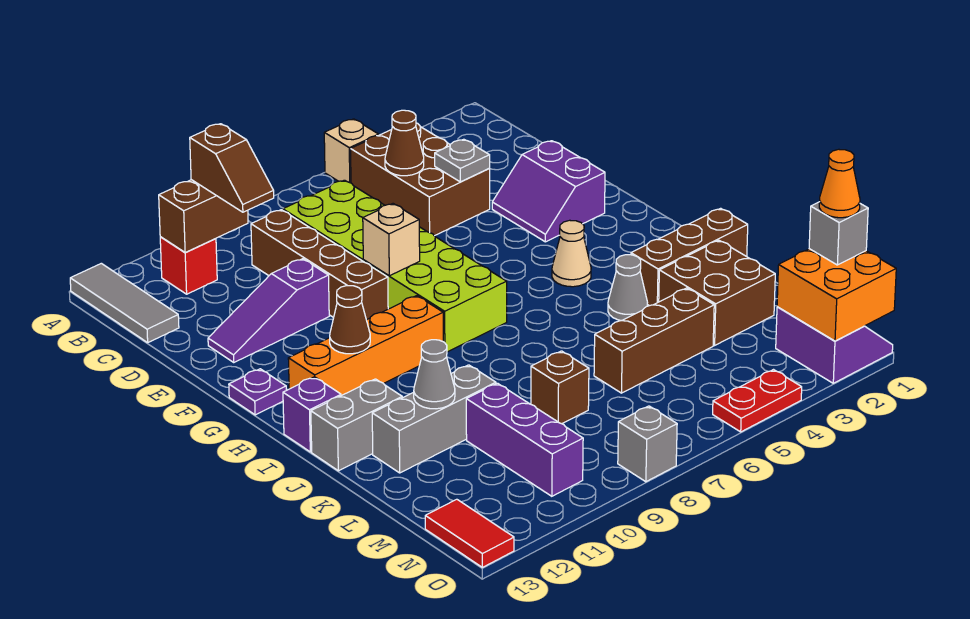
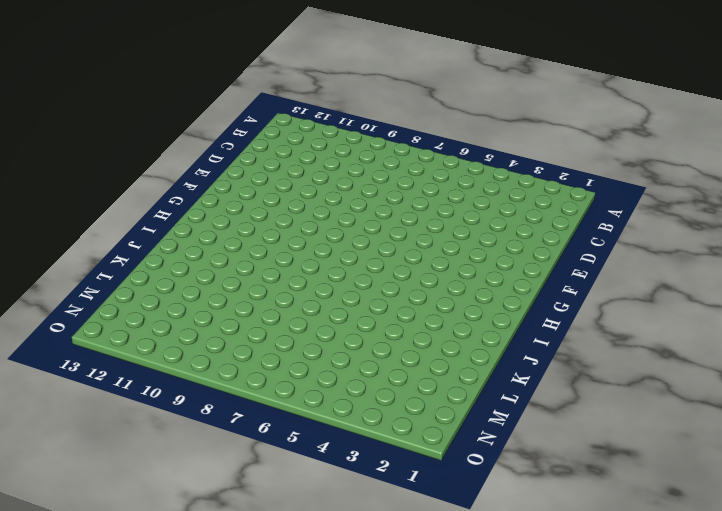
none -> tan 1x1 brick [324,119,379,183]
none -> grey 1x3 tile [70,263,179,343]
none -> brown 2x3 brick [351,123,490,236]
none -> red 1x1 brick [160,237,217,294]

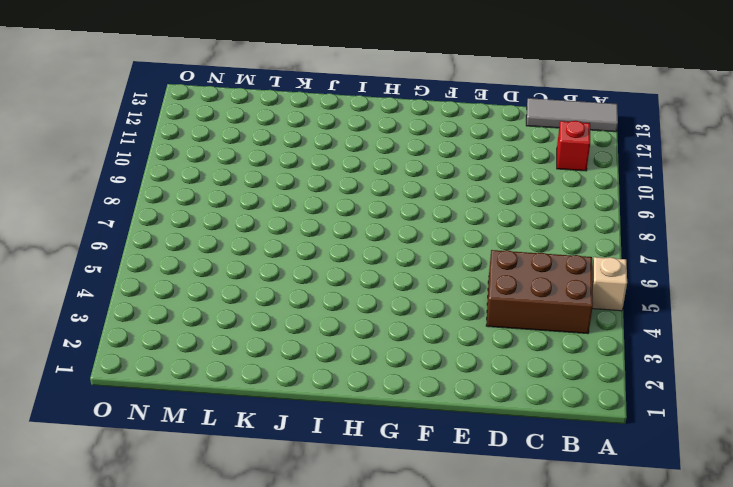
none -> lime 2x6 brick [283,180,507,352]
none -> brown 1x4 brick [251,210,388,320]
none -> purple 2x2 slope [492,141,605,242]
none -> purple 1x3 slope [208,259,329,362]

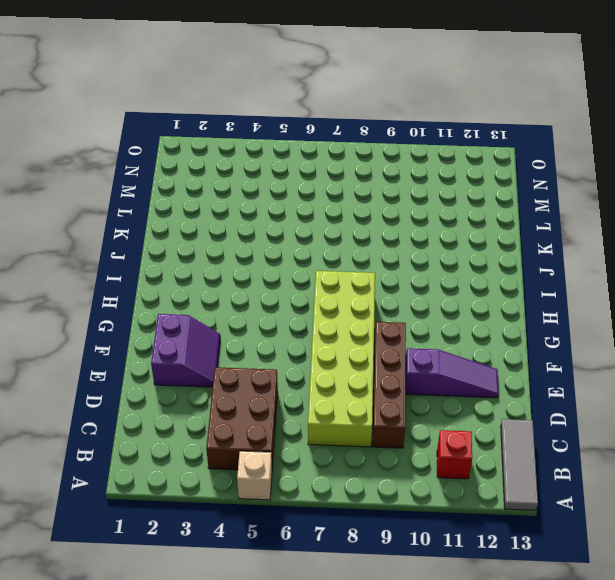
none -> purple 1x1 plate [229,369,286,415]
none -> tan 1x1 cone [552,220,591,287]
none -> orange 1x4 brick [288,296,443,396]
none -> purple 1x1 brick [283,377,341,452]

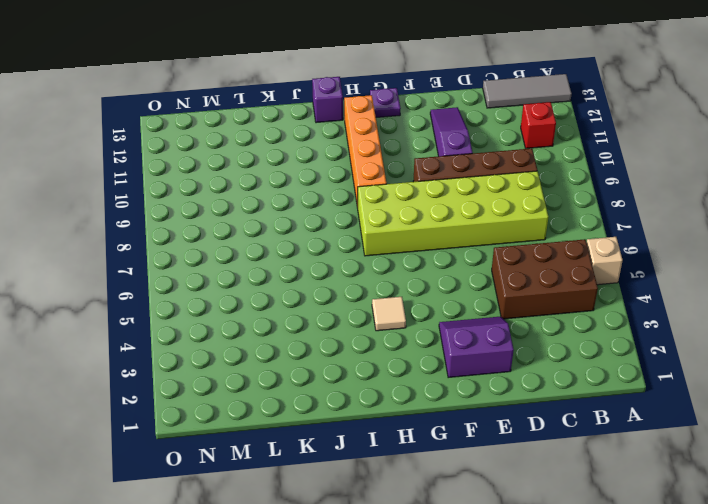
tan 1x1 tile [372,297,406,331] -> tan 1x1 cone [552,220,591,287]
none -> brown 1x3 brick [631,208,748,306]
none -> grey 1x1 cone [608,255,647,321]
none -> grey 1x2 brick [311,379,402,471]
none -> brown 2x2 brick [659,240,775,345]

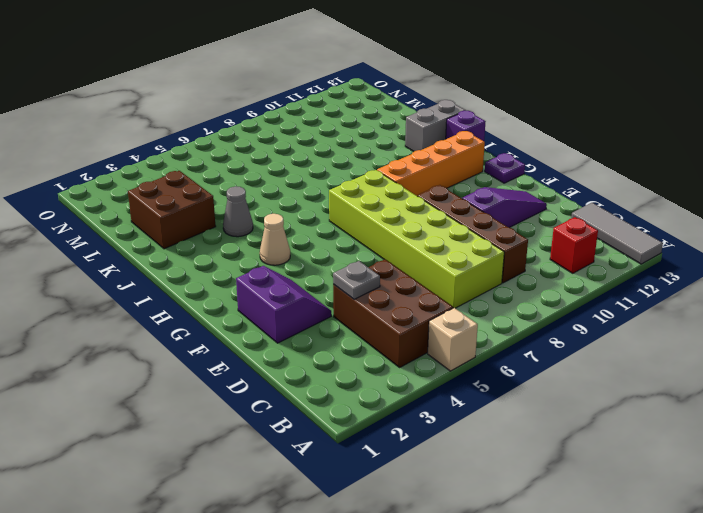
none -> brown 1x3 brick [631,208,748,306]
none -> grey 1x3 brick [372,365,496,473]
none -> brown 1x3 brick [594,288,714,393]
none -> brown 1x1 brick [531,351,589,424]

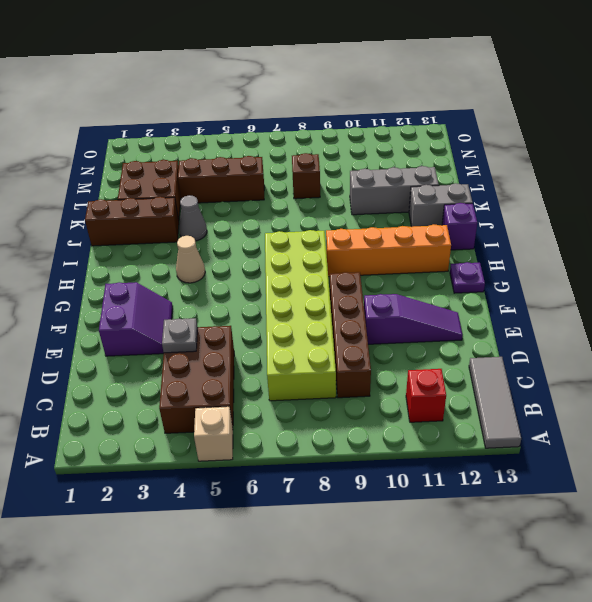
none -> purple 1x3 brick [466,383,583,496]
none -> purple 2x2 slope [776,307,893,383]
none -> red 1x2 tile [425,499,514,567]
none -> red 1x2 plate [713,370,802,432]

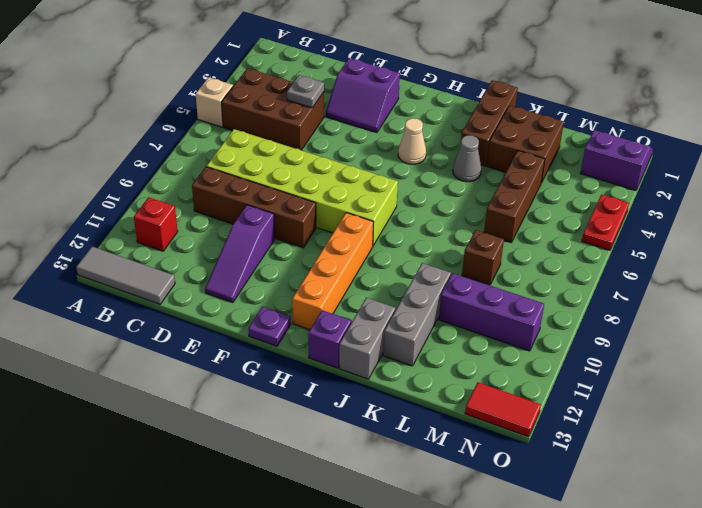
none -> grey 1x1 brick [618,406,677,482]
none -> brown 1x2 brick [159,180,248,253]
none -> brown 1x1 cone [385,110,424,176]
none -> tan 1x1 brick [363,204,420,276]

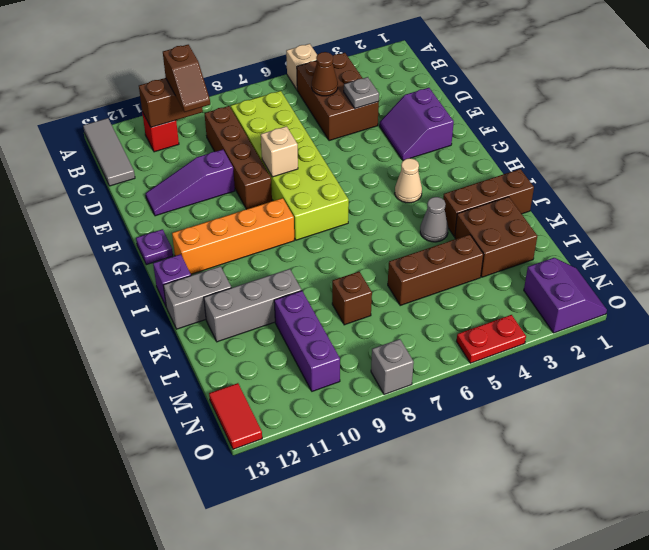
none -> brown 1x1 cone [330,286,370,354]
none -> grey 1x1 cone [414,340,455,409]
none -> orange 2x2 brick [777,249,896,341]
none -> grey 1x1 brick [809,202,868,265]

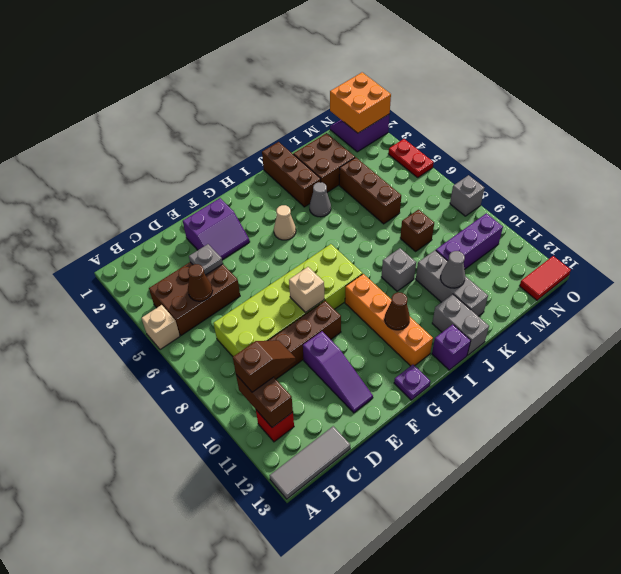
grey 1x1 brick [382,248,416,291] -> grey 1x1 brick moved to [809,202,868,265]
none -> orange 1x1 cone [819,149,860,218]

